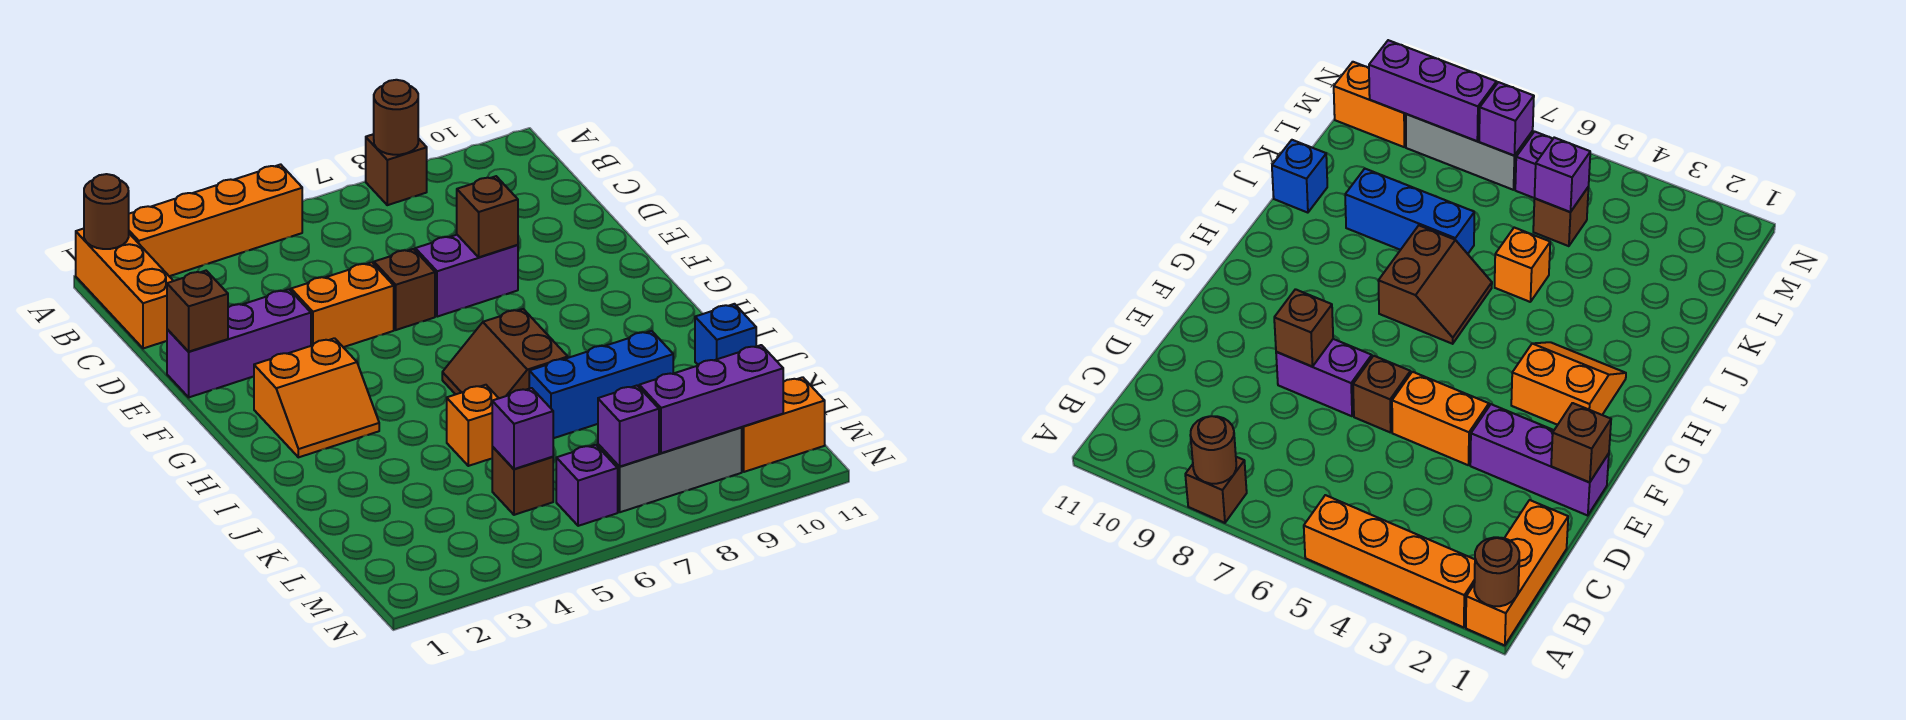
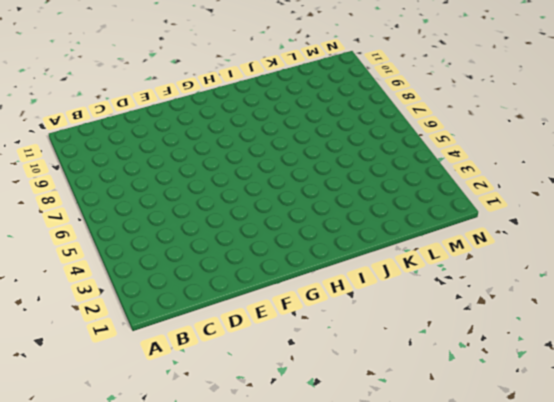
none -> orange 1x3 brick [76,229,173,349]
none -> orange 1x4 brick [129,164,302,276]
none -> brown 1x1 brick [366,134,427,205]

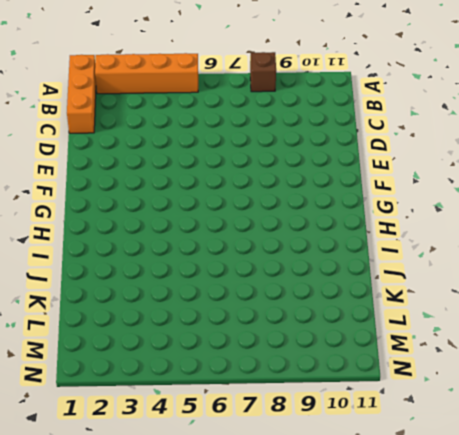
none -> purple 1x3 brick [167,289,311,397]
none -> orange 1x2 brick [291,262,394,347]
none -> brown 1x1 brick [374,249,435,330]

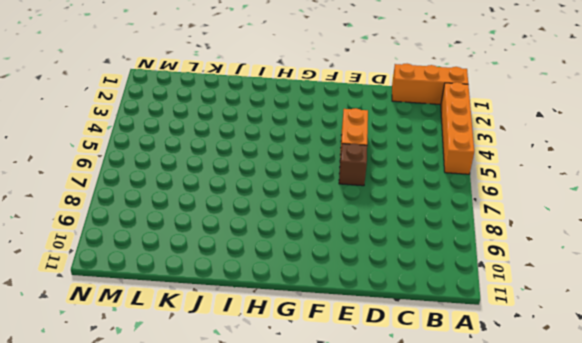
none -> brown 1x1 brick [366,134,427,205]
none -> purple 1x3 brick [167,289,311,397]
none -> purple 1x2 brick [415,235,518,317]

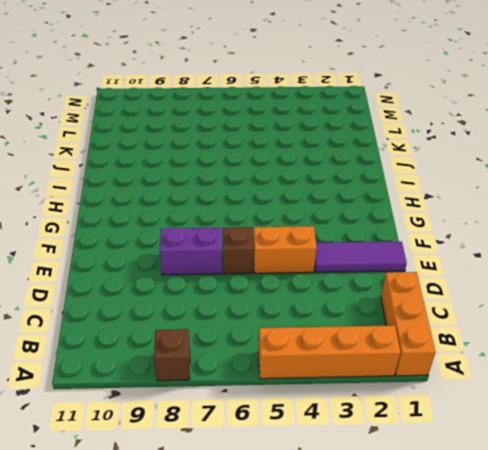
purple 1x3 tile [315,241,407,272] -> purple 1x3 brick [167,289,311,397]
none -> orange 2x2 slope [254,338,379,457]
none -> brown 2x2 slope [442,309,568,398]
none -> orange 1x1 brick [447,385,499,466]

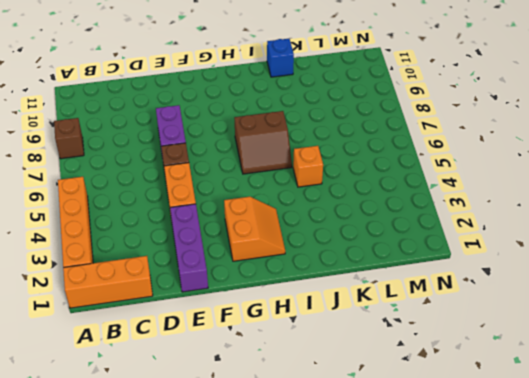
none -> blue 1x3 brick [529,331,673,438]
none -> brown 1x1 brick [492,447,553,515]
none -> purple 1x1 brick [556,445,618,526]

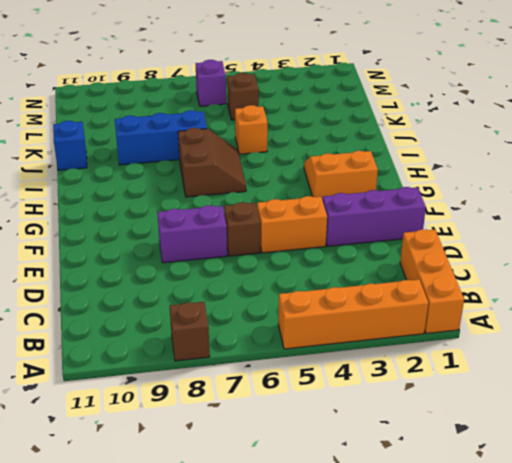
none -> grey 1x3 brick [598,427,742,512]
none -> orange 1x2 brick [742,377,825,472]
none -> brown 1x1 round brick [84,174,129,249]

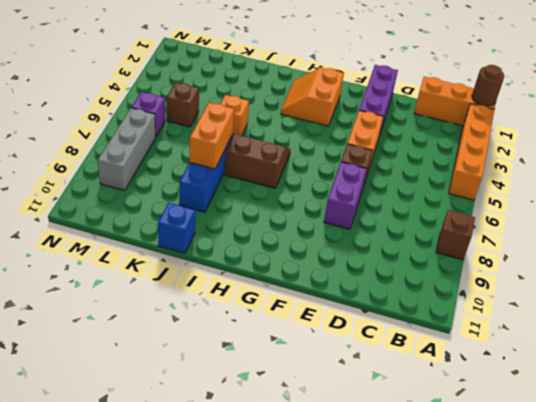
orange 1x2 brick [190,103,234,169] -> orange 1x2 brick moved to [742,377,825,472]
none -> brown 1x1 round brick [374,80,418,155]
none -> brown 1x1 brick [167,271,228,352]
none -> brown 1x1 brick [457,176,518,257]

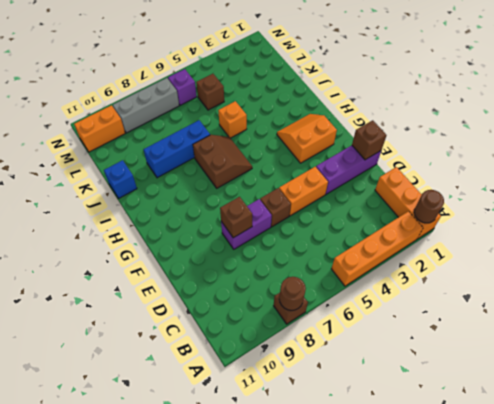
none -> purple 1x1 brick [492,388,553,469]
none -> purple 1x1 brick [598,386,659,467]
none -> purple 1x3 brick [639,345,783,453]

